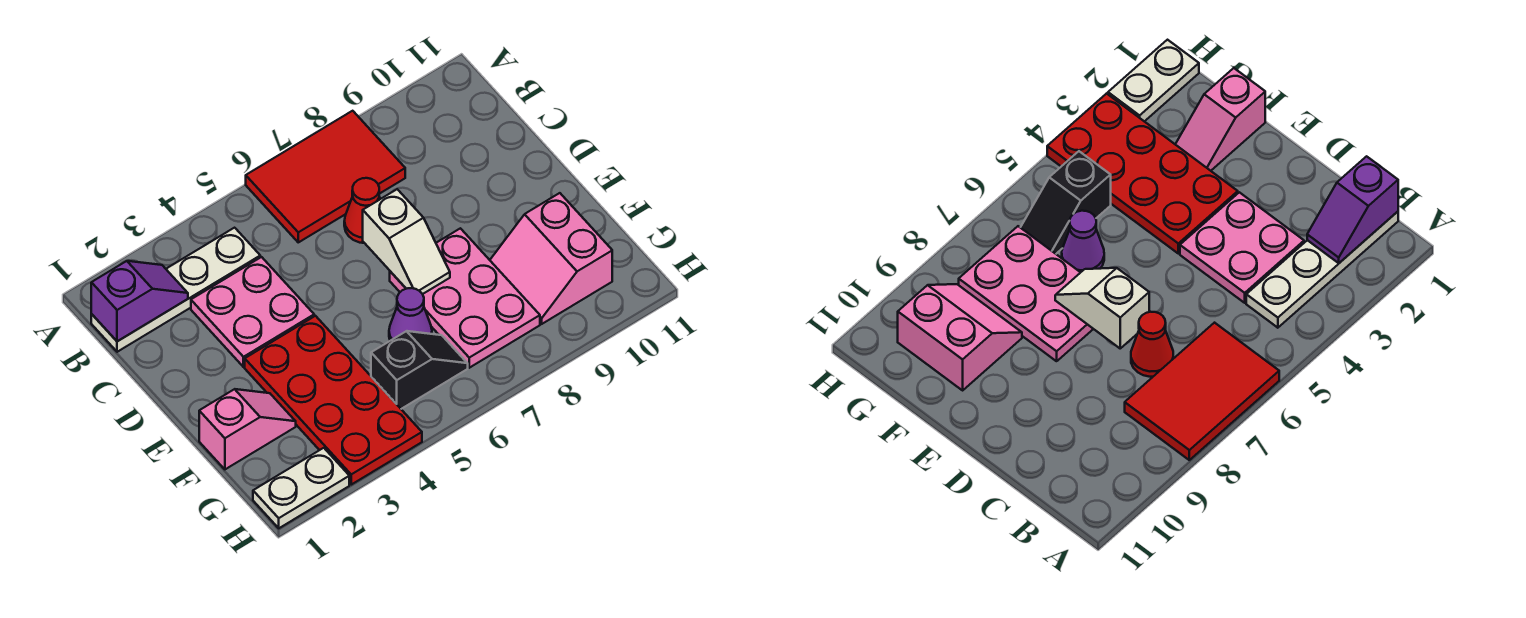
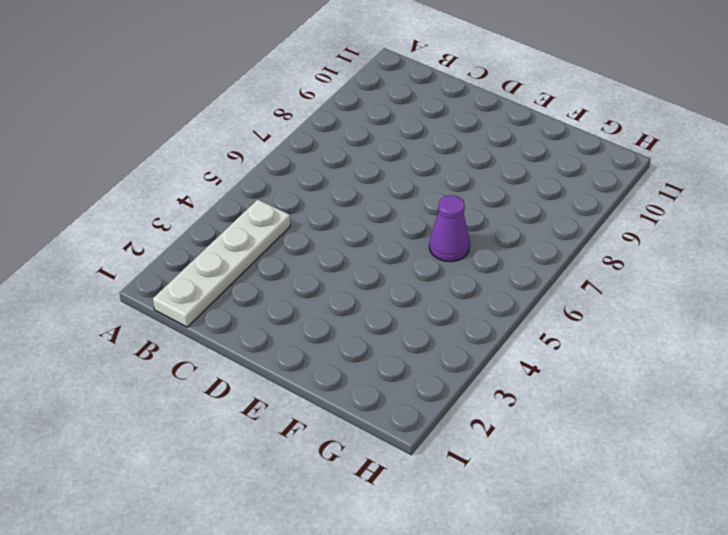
none -> red 2x3 tile [246,111,405,242]
none -> pink 2x2 plate [191,257,314,367]
none -> red 1x1 cone [344,178,380,243]

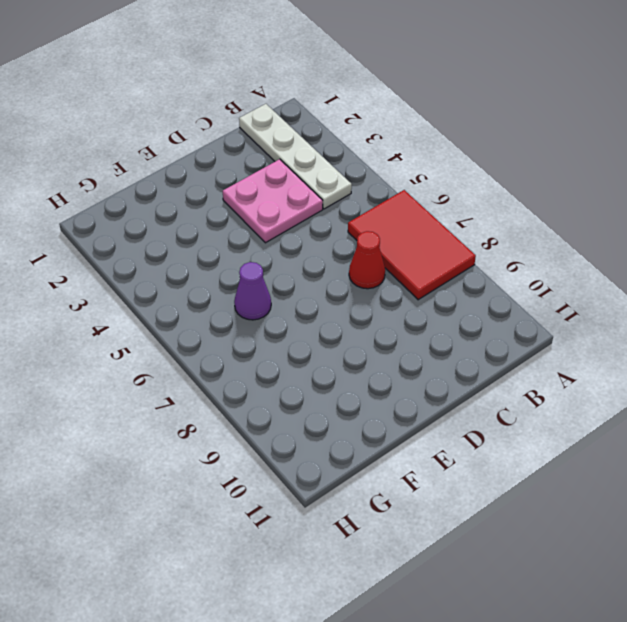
none -> red 2x4 plate [245,316,422,485]
none -> pink 2x3 plate [390,228,540,368]
none -> pink 1x2 slope [199,389,296,469]

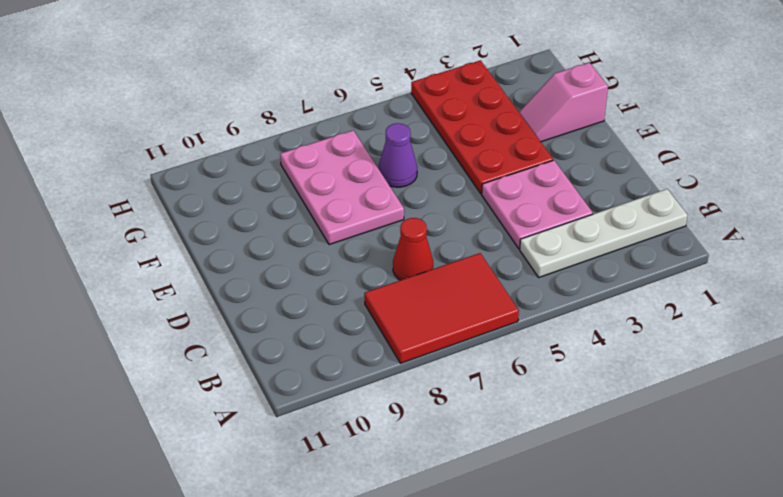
none -> pink 2x2 slope [490,193,612,324]
none -> black 1x2 slope [371,331,468,409]
none -> white 1x2 plate [253,448,349,528]

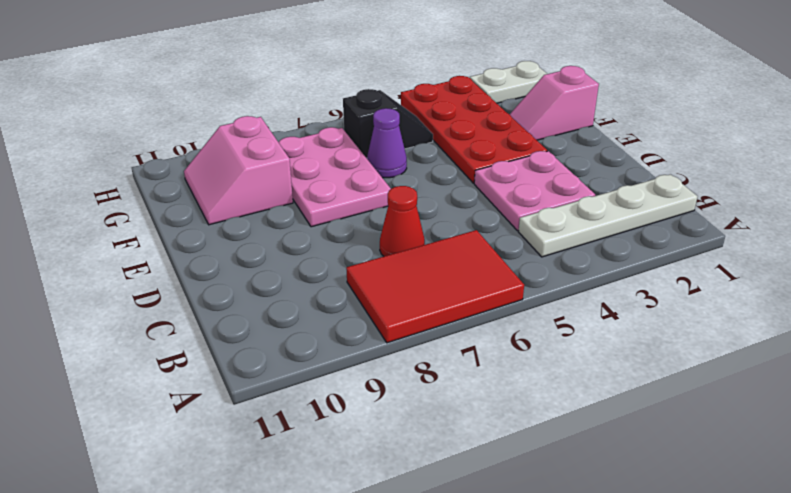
pink 2x2 slope [184,116,293,225] -> pink 2x2 slope turned to [490,193,612,324]
black 1x2 slope [343,89,433,158] -> black 1x2 slope turned to [371,331,468,409]
none -> purple 1x2 slope [91,261,188,341]
none -> white 1x2 slope [363,189,450,294]

